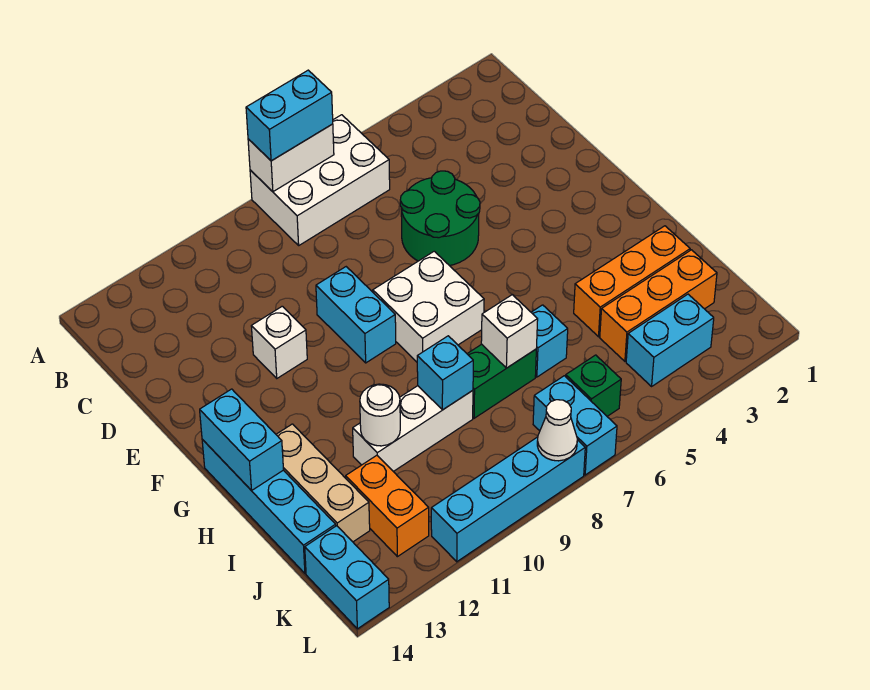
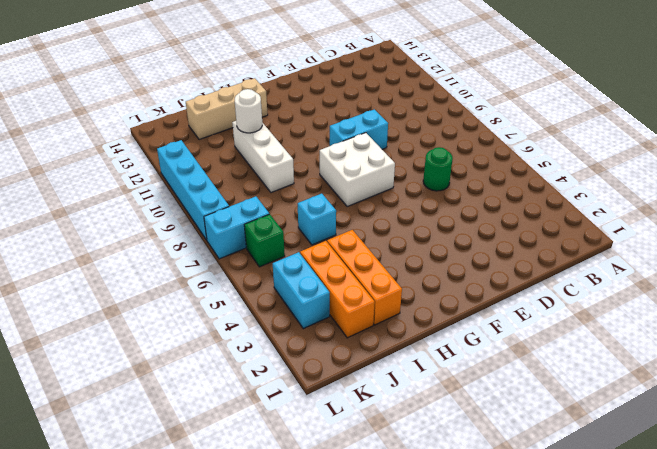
green 1x1 round brick [423,147,453,191] -> green 2x2 round brick [400,171,480,266]
none -> white 2x3 brick [250,115,390,245]
none -> white 1x1 brick [251,306,307,378]
none -> cyan 1x4 brick [202,439,336,573]

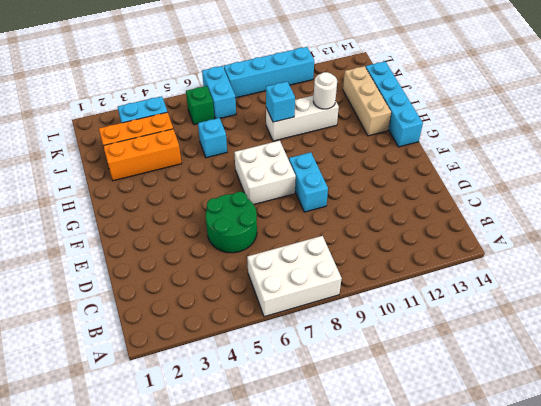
none -> white 1x1 brick [251,306,307,378]
none -> green 1x2 brick [467,344,536,418]
none -> orange 1x2 brick [346,455,429,557]

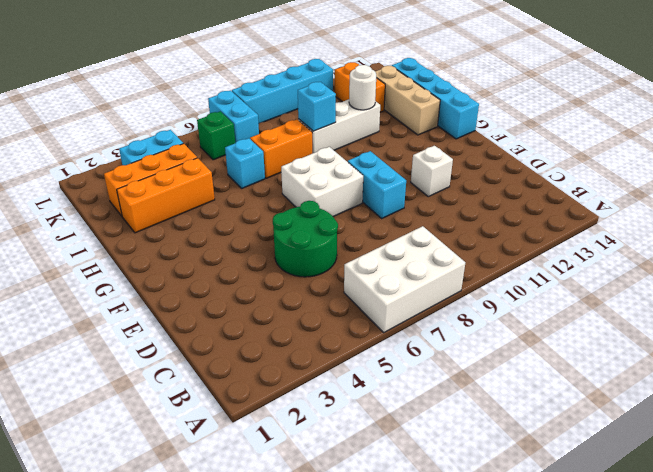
orange 1x2 brick [250,120,312,178] -> green 1x2 brick [467,344,536,418]
none -> cyan 1x2 brick [305,526,389,629]
none -> white 1x2 brick [248,124,334,192]
none -> cyan 1x2 brick [200,389,284,491]

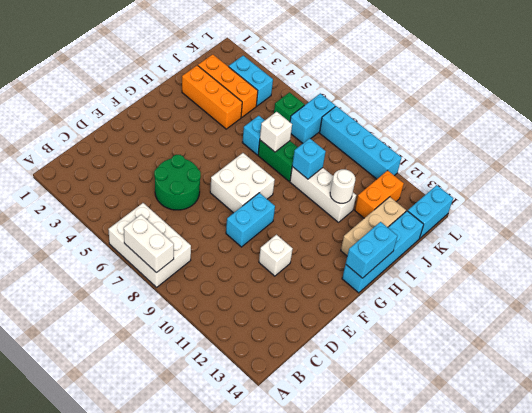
none -> white 1x1 cone [537,400,577,461]
none -> cyan 1x2 brick [246,70,333,161]

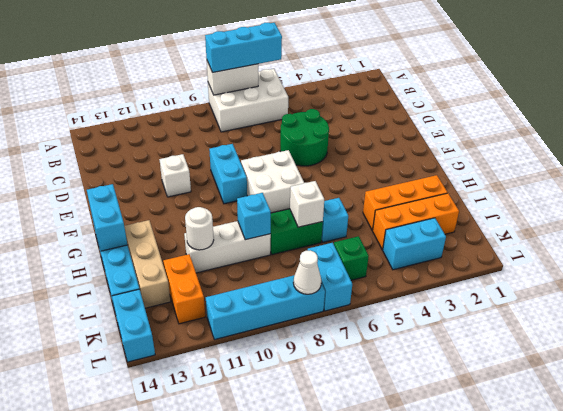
cyan 1x3 brick [205,23,282,72] -> cyan 1x2 brick [246,70,333,161]

